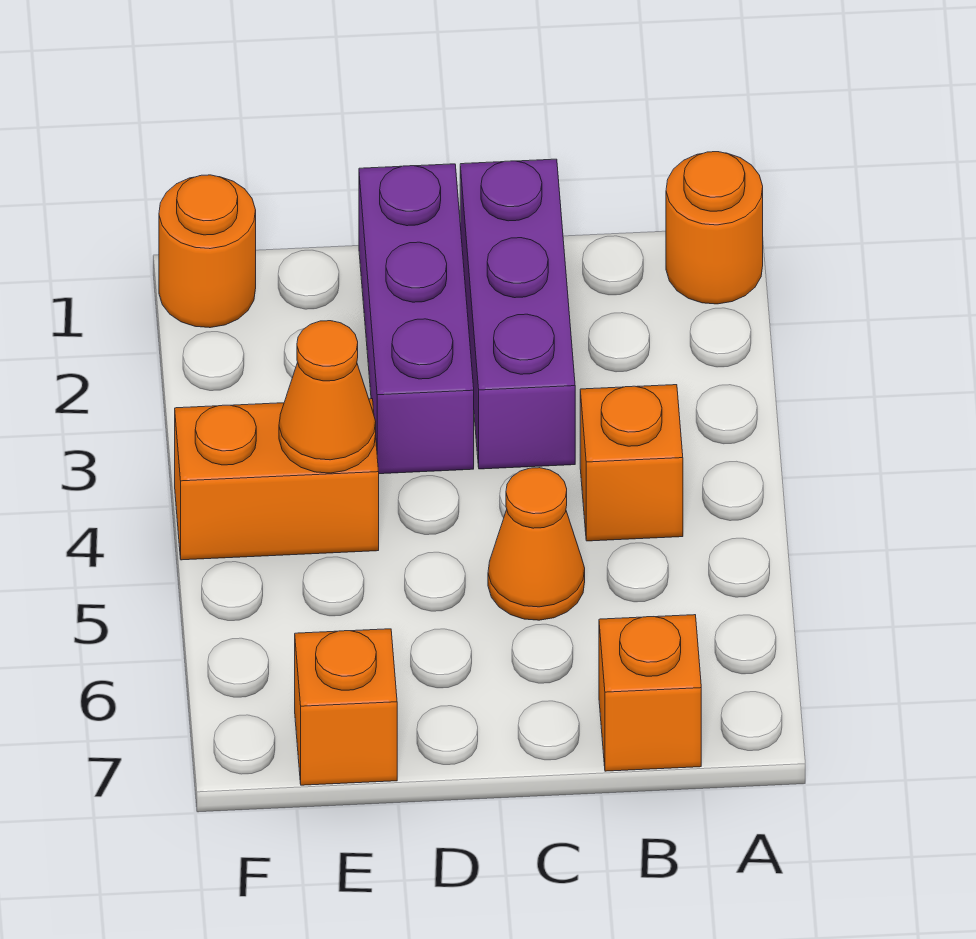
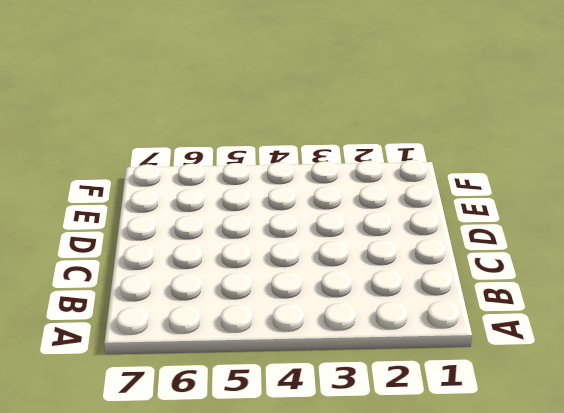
none -> orange 1x1 round brick [666,152,763,304]
none -> orange 1x1 brick [580,385,683,541]

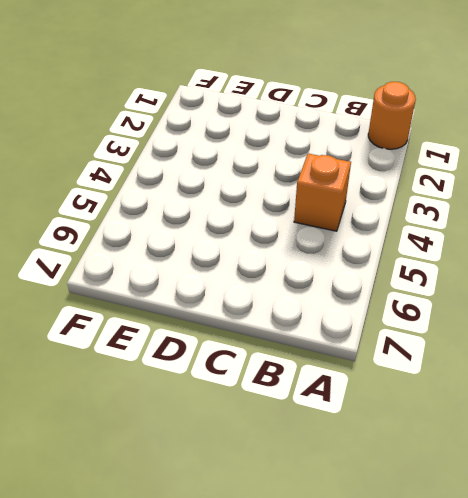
none -> orange 1x1 brick [599,615,701,771]
none -> purple 1x3 brick [460,159,575,469]

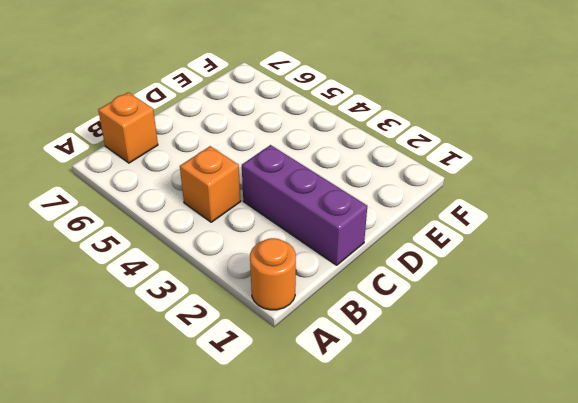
none -> orange 1x1 cone [488,468,585,620]
none -> purple 1x3 brick [359,164,474,474]

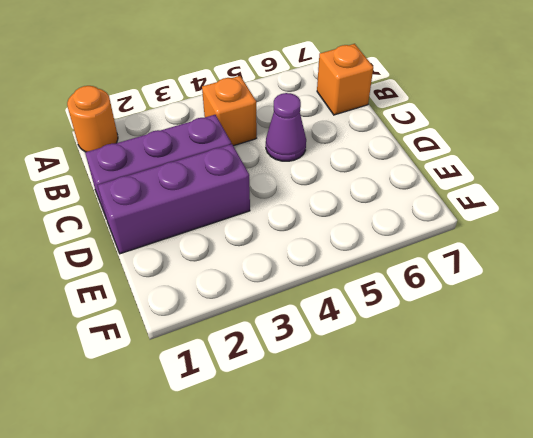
purple 1x1 cone [266,93,306,161] -> orange 1x1 cone [488,468,585,620]
none -> orange 1x2 brick [175,399,379,560]
none -> orange 1x1 brick [295,629,397,785]

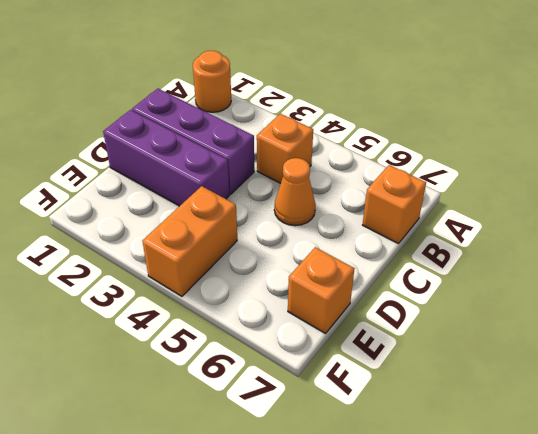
none -> orange 1x1 round brick [159,175,256,328]
none -> orange 1x1 cone [279,321,376,473]

